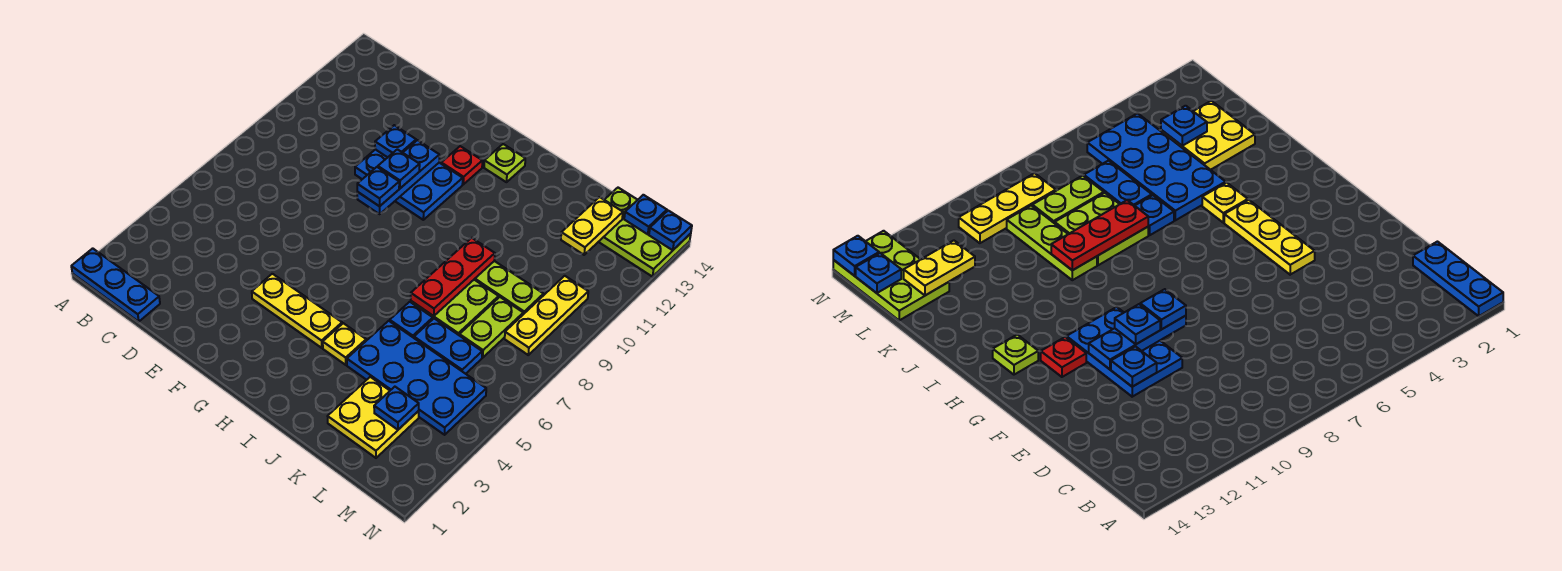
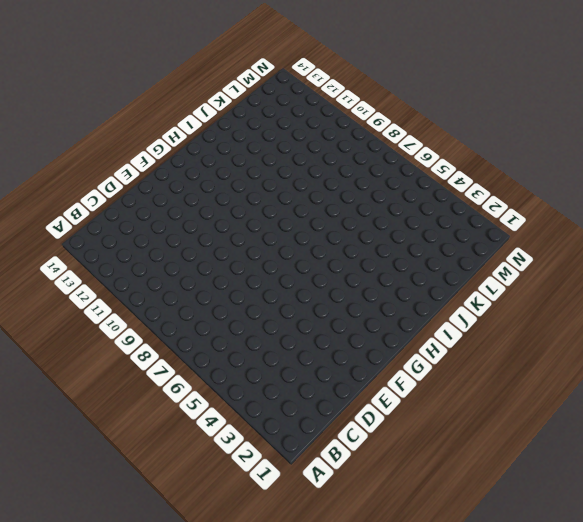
none -> blue 1x3 plate [71,248,160,322]
none -> blue 2x3 plate [355,149,463,220]
none -> yellow 1x3 plate [252,274,342,348]

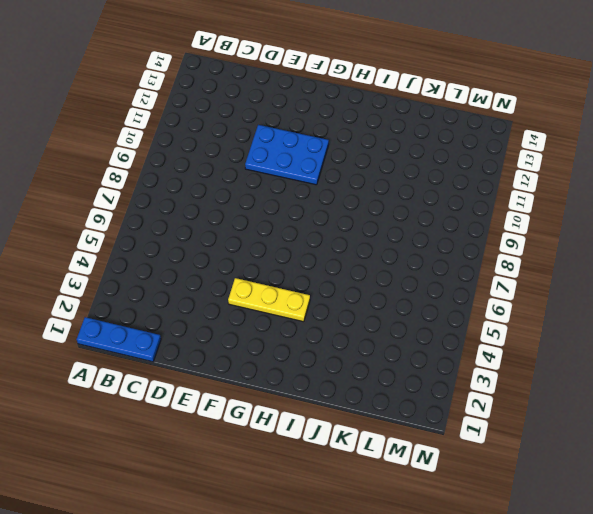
none -> red 1x1 plate [441,146,482,184]
none -> lime 1x1 plate [484,144,525,182]
none -> yellow 1x1 plate [323,323,366,365]

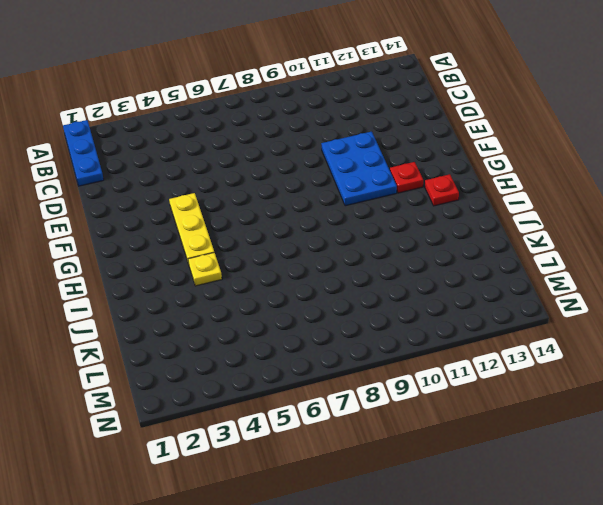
red 1x1 plate [425,174,459,206] -> lime 1x1 plate [484,144,525,182]
none -> blue 2x4 plate [347,321,486,435]
none -> blue 1x1 plate [390,302,433,338]
none -> lime 2x2 plate [411,280,499,336]

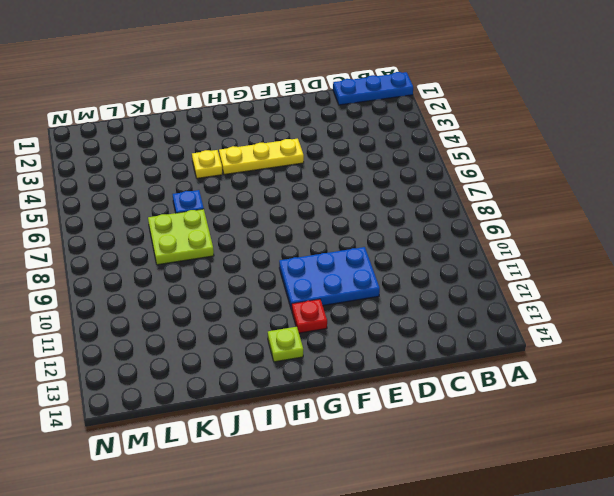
none -> blue 2x4 plate [347,321,486,435]
none -> lime 1x3 plate [474,261,543,314]
none -> yellow 2x2 plate [328,377,419,458]

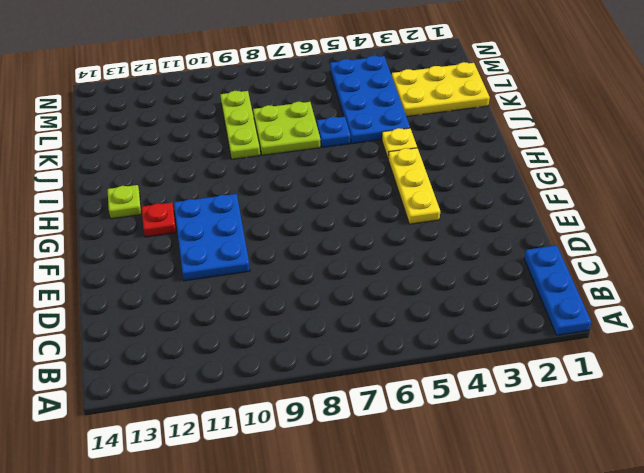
yellow 2x3 plate [392,62,490,117] -> yellow 2x2 plate [328,377,419,458]
none -> blue 1x2 plate [414,319,482,374]
none -> lime 1x2 plate [460,297,523,358]
none -> lime 2x3 plate [599,188,691,277]

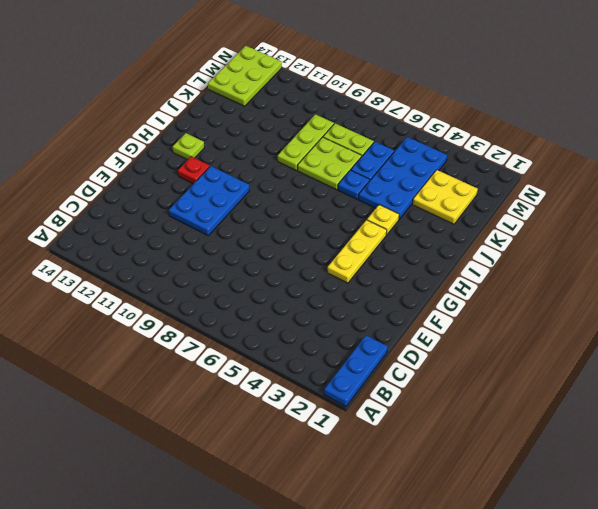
none -> yellow 1x3 plate [505,276,588,355]
none -> blue 1x1 plate [375,125,416,157]
none -> blue 1x3 plate [357,140,439,214]

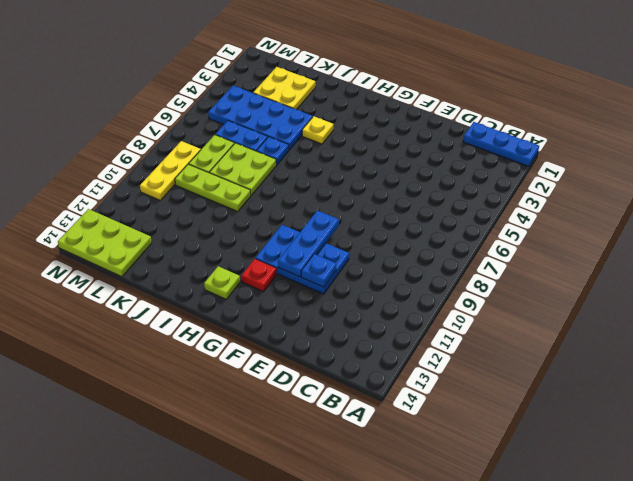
none -> yellow 1x3 plate [252,274,342,348]
none -> red 1x3 plate [411,238,495,316]
none -> blue 1x1 plate [374,387,419,430]

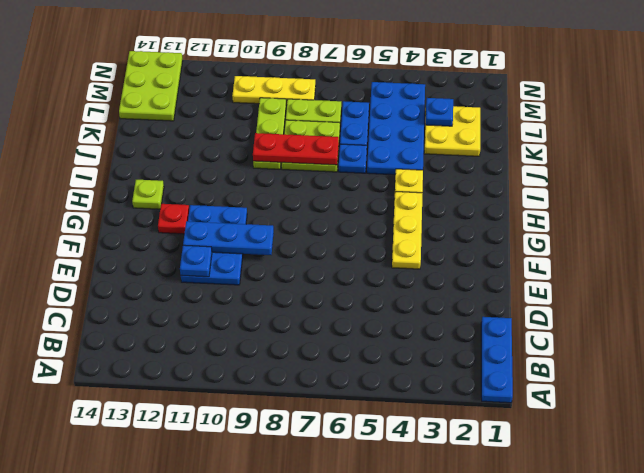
none -> yellow 1x2 plate [561,197,623,255]
none -> blue 1x1 plate [624,195,667,234]
none -> blue 1x1 plate [649,211,692,250]

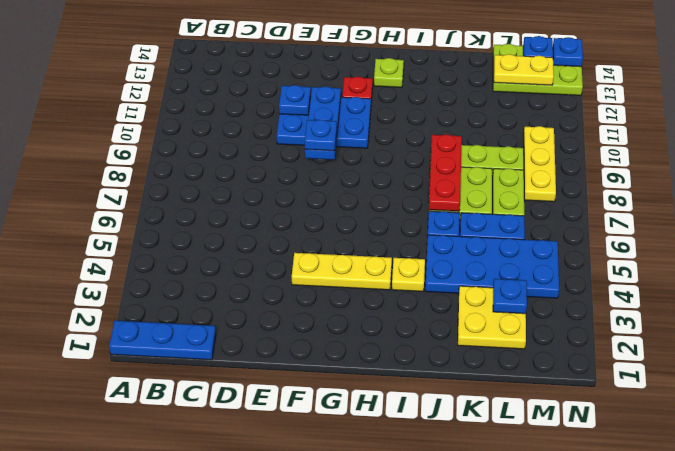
yellow 1x2 plate [494,54,554,85] -> yellow 1x2 plate turned to [561,197,623,255]
none -> blue 1x1 plate [378,149,420,188]

